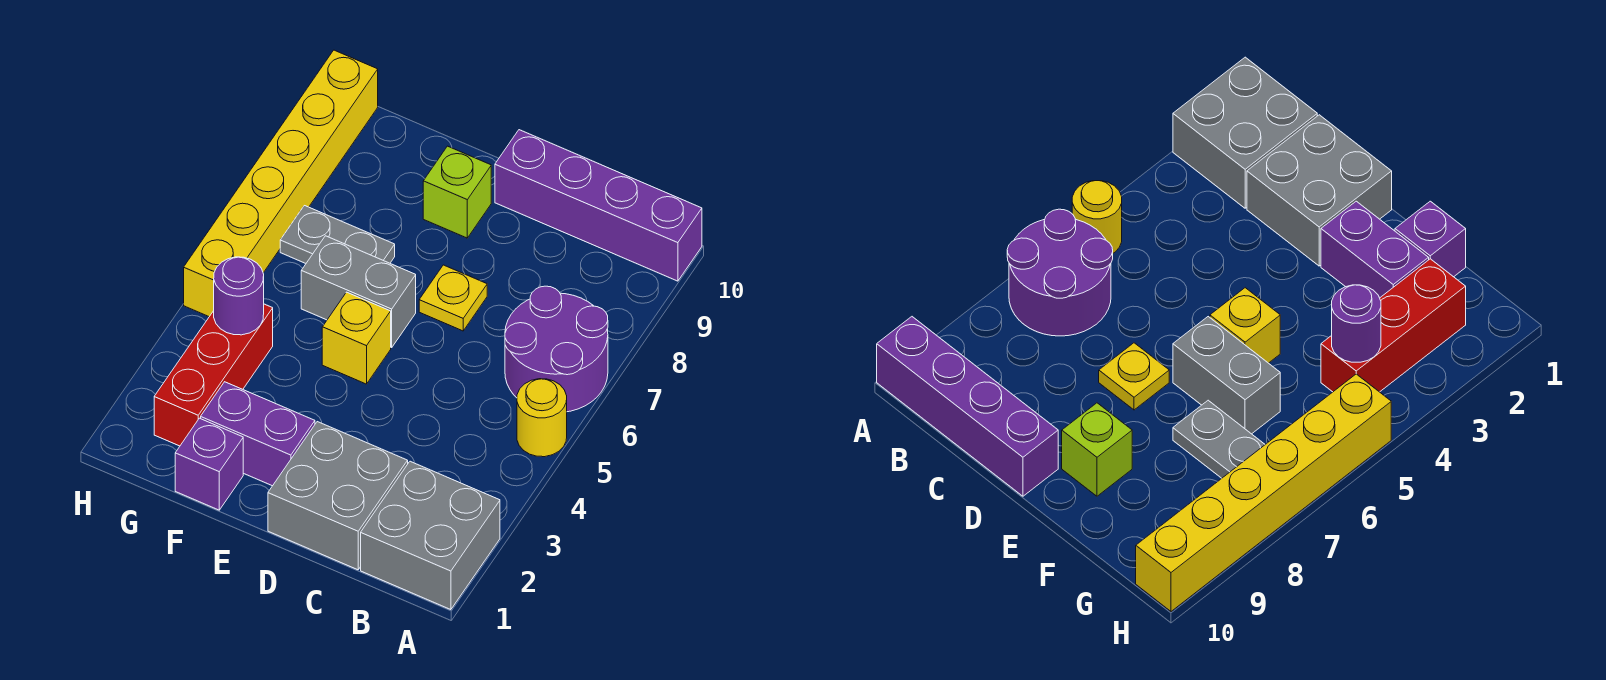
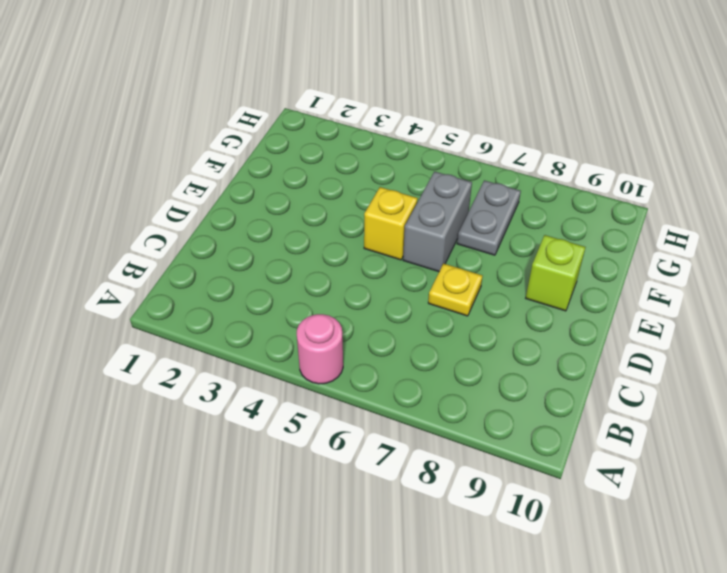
pink 1x1 round brick [297,314,343,384] -> yellow 1x1 round brick [517,379,567,457]
none -> grey 2x2 brick [361,461,500,610]
none -> purple 2x2 round brick [505,286,608,412]
none -> purple 1x4 brick [495,130,702,281]

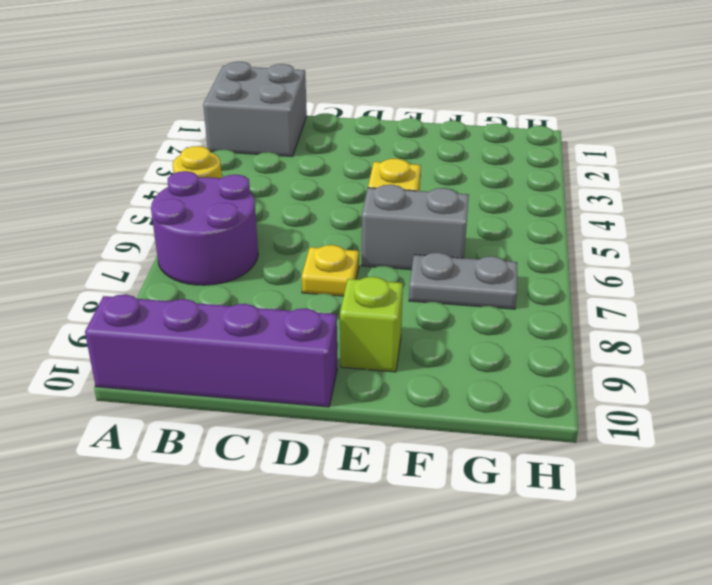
none -> grey 2x2 brick [268,422,408,570]
none -> purple 1x2 brick [201,382,315,486]
none -> purple 1x1 brick [175,418,243,510]

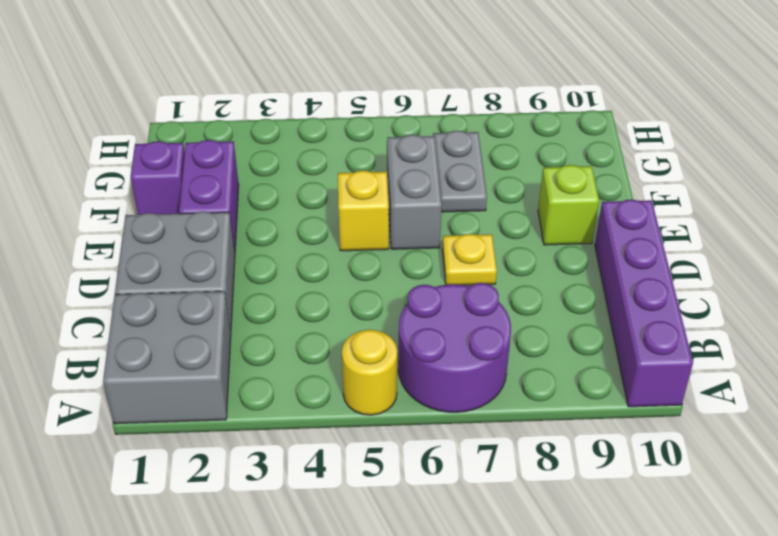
none -> red 1x3 brick [154,304,273,446]
none -> yellow 1x6 brick [184,50,378,317]
none -> purple 1x1 round brick [214,257,264,335]

